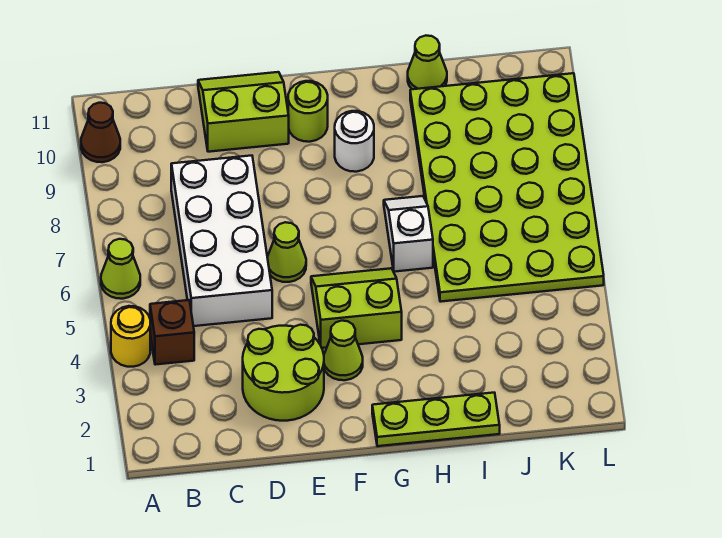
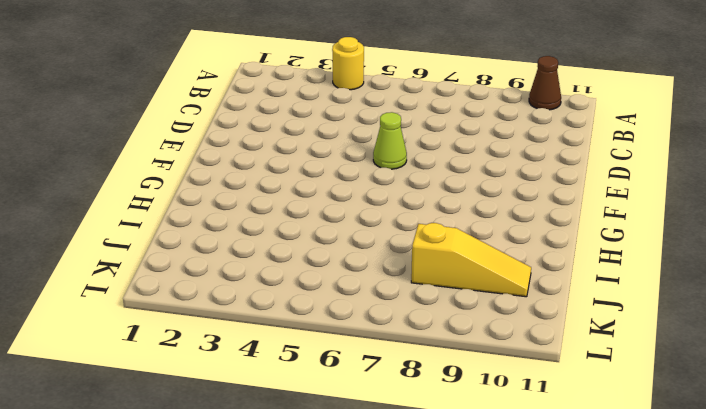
yellow 1x3 slope [411,223,531,297] -> lime 4x6 plate [410,73,604,302]
none -> lime 1x1 cone [101,239,140,299]
none -> brown 1x1 brick [150,300,194,365]
none -> white 2x4 brick [171,156,272,326]

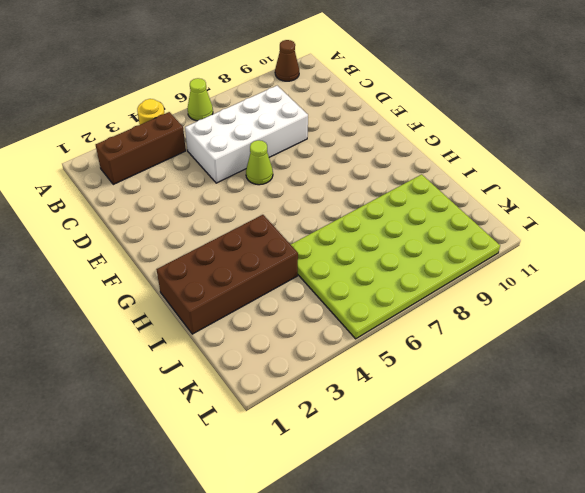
brown 1x3 brick [96,112,186,184] -> brown 1x1 brick [150,300,194,365]
brown 2x4 brick [157,215,298,334] -> lime 1x3 plate [372,393,500,446]
none -> lime 2x2 round brick [243,325,324,421]
none -> lime 2x2 slope [198,72,289,152]
none -> lime 1x1 cone [324,321,363,380]

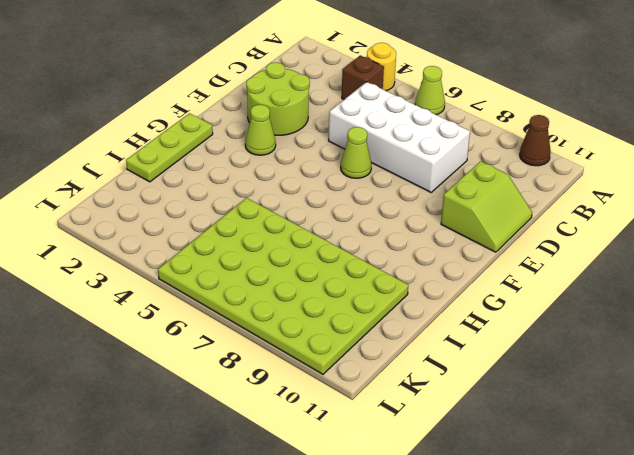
none -> lime 2x2 slope [311,268,402,348]
none -> lime 1x1 round brick [288,81,328,142]
none -> white 1x1 round brick [335,111,374,172]

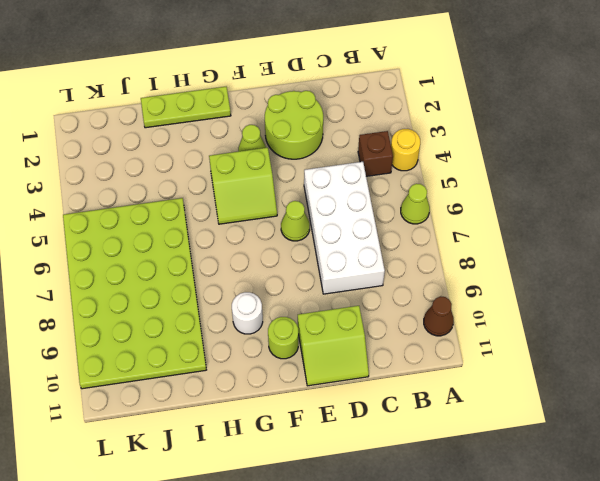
none -> white 1x2 slope [384,196,433,272]
none -> lime 1x1 cone [408,36,447,89]

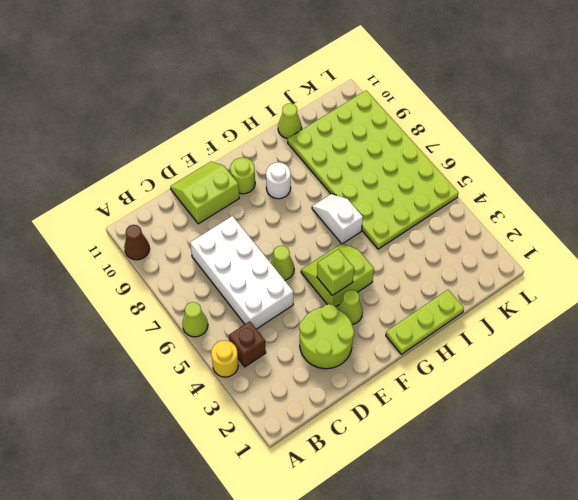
lime 1x1 brick [317,249,354,296] -> none

